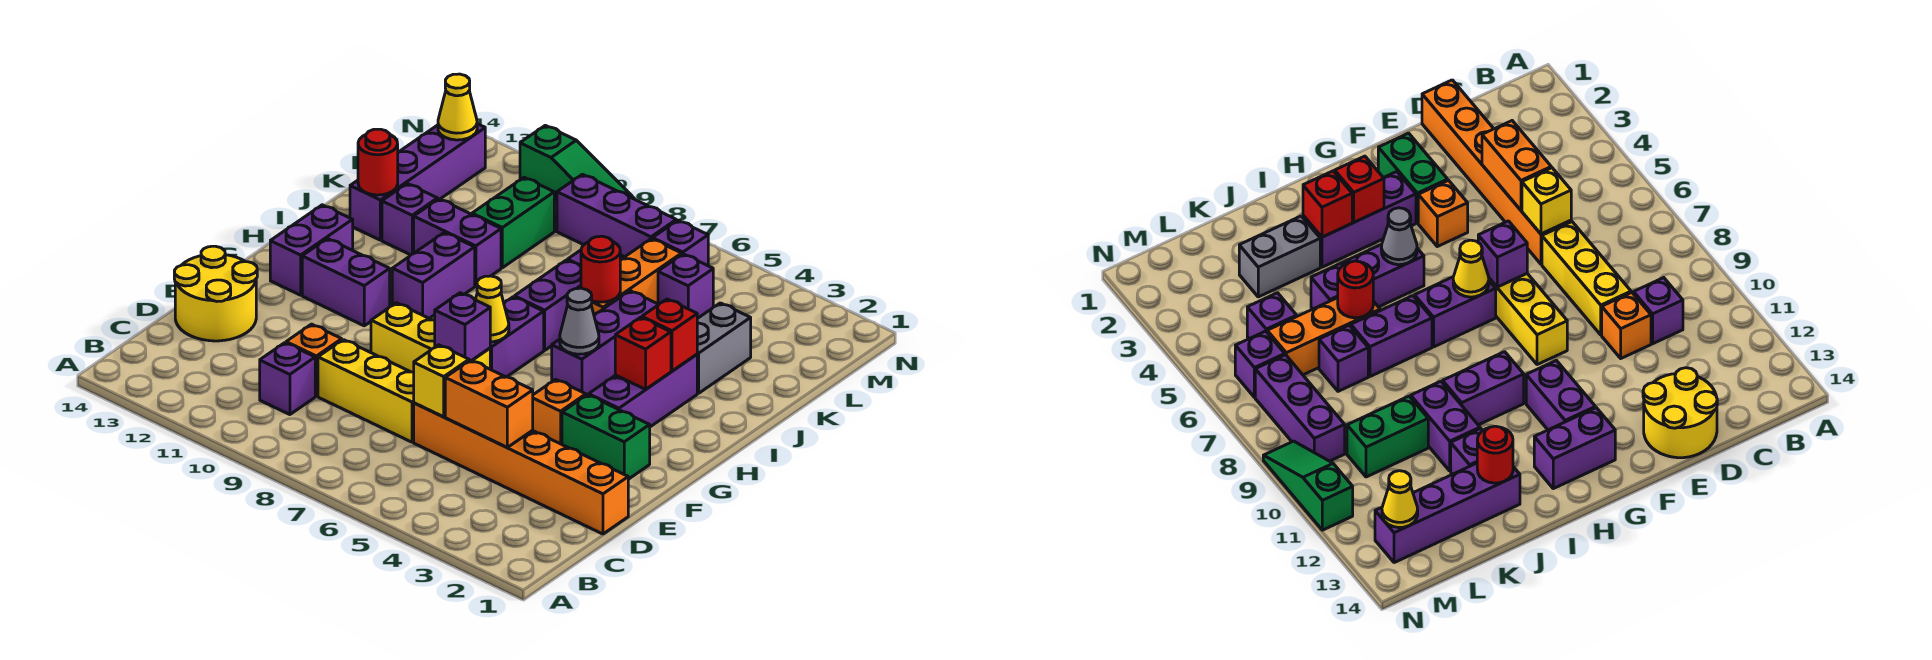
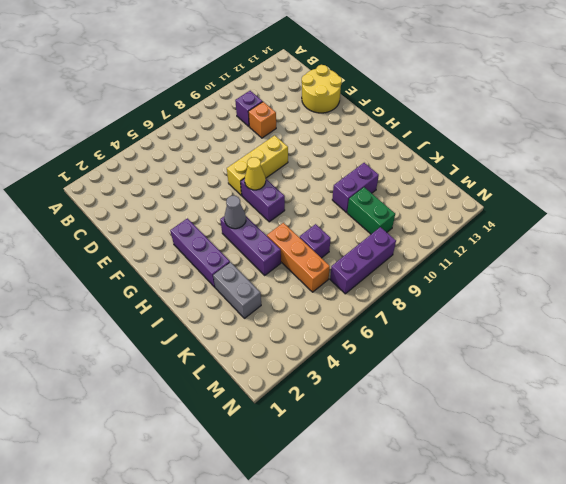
none -> orange 1x6 brick [414,403,628,534]
none -> yellow 1x3 brick [318,340,414,442]
none -> green 1x2 brick [562,395,650,479]
none -> orange 1x1 brick [533,379,586,444]

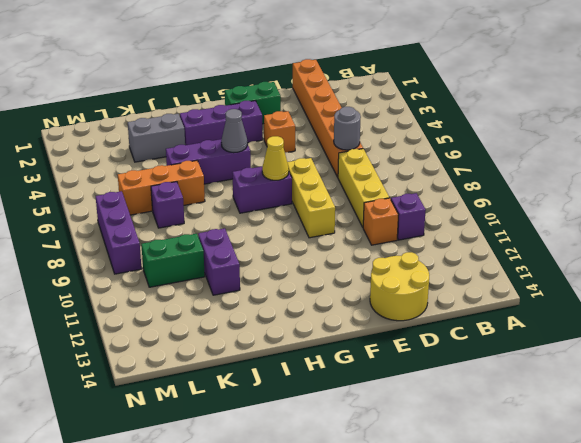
grey 1x1 round brick [334,107,361,150] -> yellow 1x1 brick [414,345,469,417]
green 1x2 brick [225,82,281,124] -> green 1x2 brick turned to [562,395,650,479]
none -> purple 1x2 brick [302,239,390,326]
none -> purple 1x2 brick [270,205,353,295]
none -> purple 1x2 brick [392,232,475,318]
none -> purple 1x2 brick [515,260,581,350]

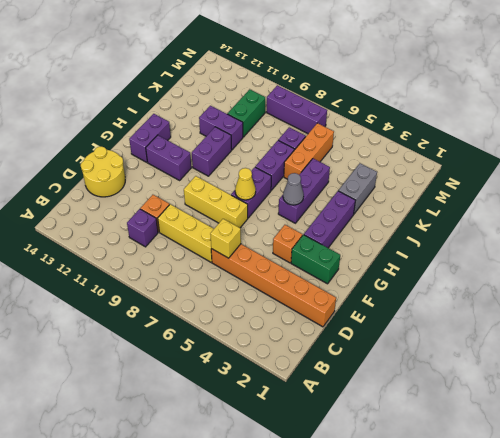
none -> purple 1x1 brick [382,184,437,255]
none -> purple 1x4 brick [350,124,485,240]
none -> purple 1x1 brick [658,254,713,319]
none -> purple 1x1 brick [653,220,708,266]

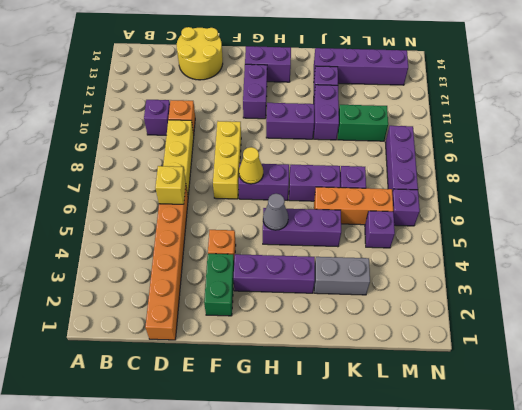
none -> green 1x3 slope [520,125,634,201]
none -> orange 1x2 brick [445,360,533,447]
none -> purple 1x1 brick [435,293,490,361]
none -> red 1x1 brick [615,317,671,389]

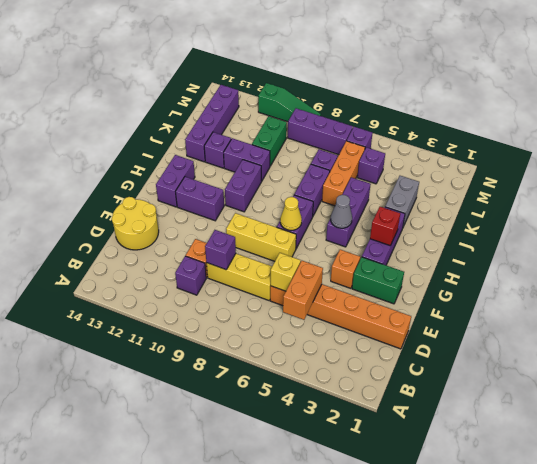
orange 1x2 brick [283,261,323,320] -> orange 1x2 brick turned to [445,360,533,447]
purple 1x1 brick [205,230,236,270] -> purple 1x1 brick moved to [435,293,490,361]
none -> red 1x1 brick [642,299,697,371]
none -> red 1x1 round brick [581,236,620,302]
none -> red 1x1 round brick [358,129,398,195]
none -> yellow 1x1 cone [438,74,477,140]

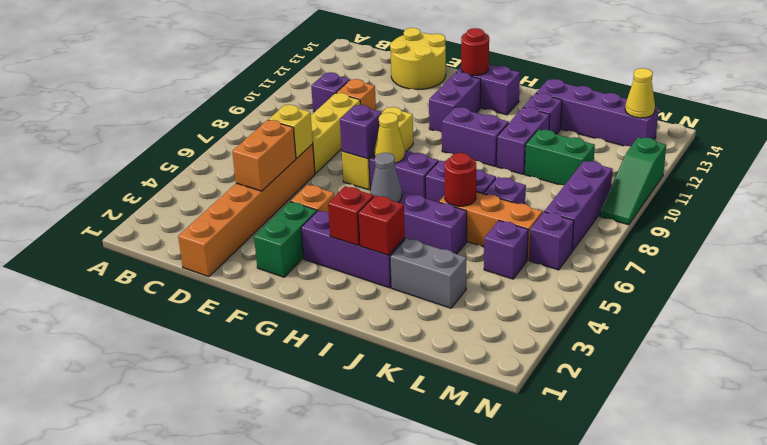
red 1x1 round brick [461,28,489,75] -> red 1x1 round brick moved to [358,129,398,195]

